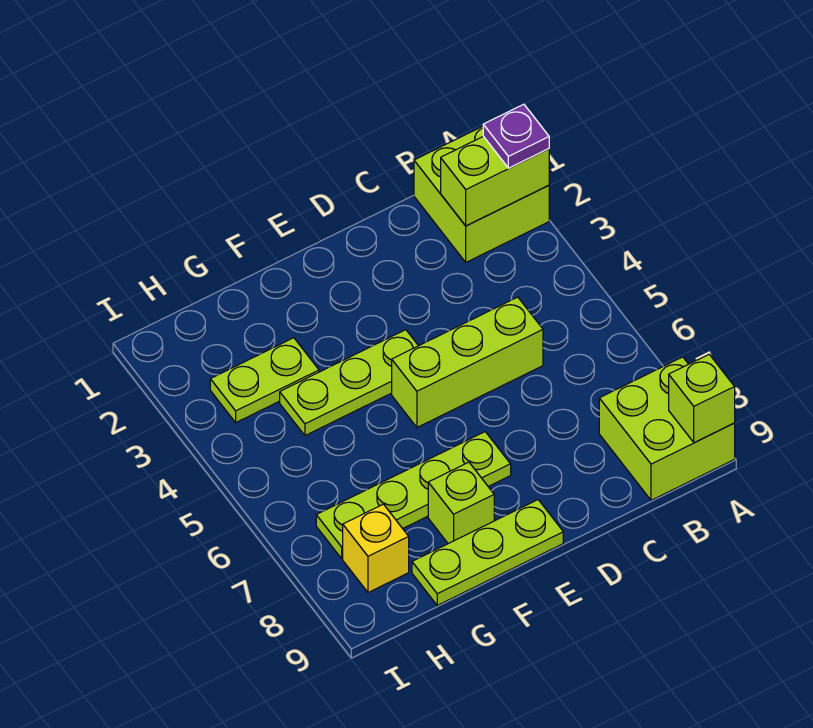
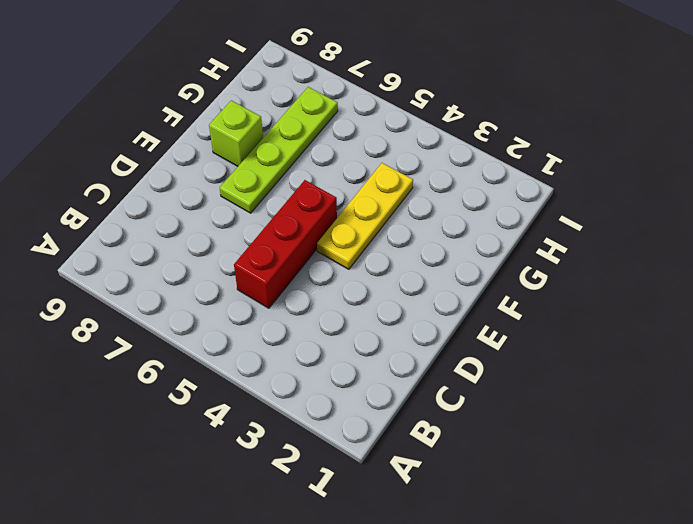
red 1x3 brick [234,180,337,308] -> lime 1x3 brick [392,297,543,427]
yellow 1x3 plate [317,163,413,269] -> lime 1x3 plate [280,330,418,436]
none -> lime 2x2 brick [414,126,549,262]
none -> lime 2x2 brick [599,357,735,500]
none -> lime 1x3 plate [412,500,563,605]

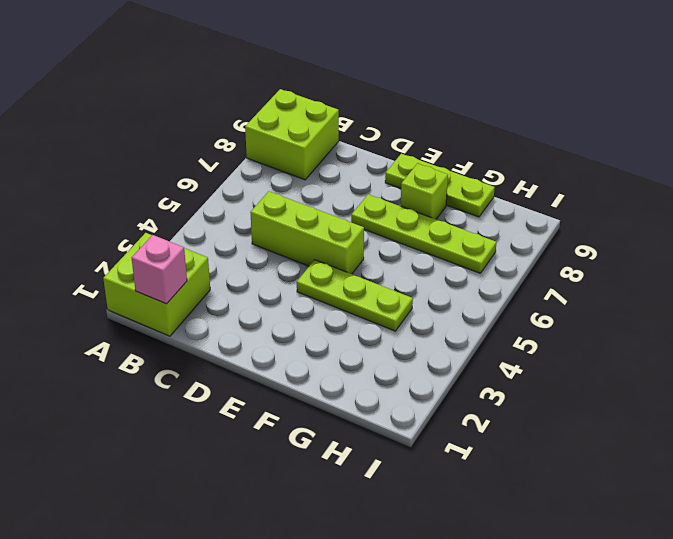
pink 1x1 brick [132,235,187,304] -> none
none -> lime 1x2 plate [210,338,319,422]
none -> yellow 1x1 brick [343,504,409,593]
none -> lime 1x2 brick [441,136,549,226]

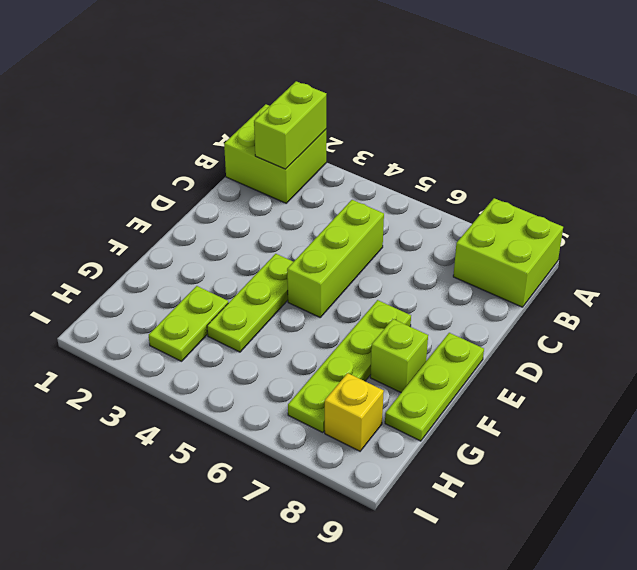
none -> lime 1x1 brick [669,355,735,443]
none -> purple 1x1 plate [483,104,549,168]

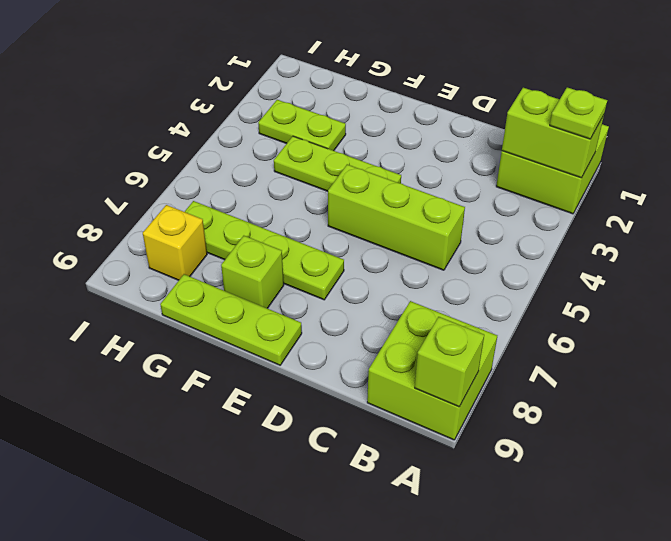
lime 1x1 plate [550,87,607,139] -> purple 1x1 plate [483,104,549,168]

